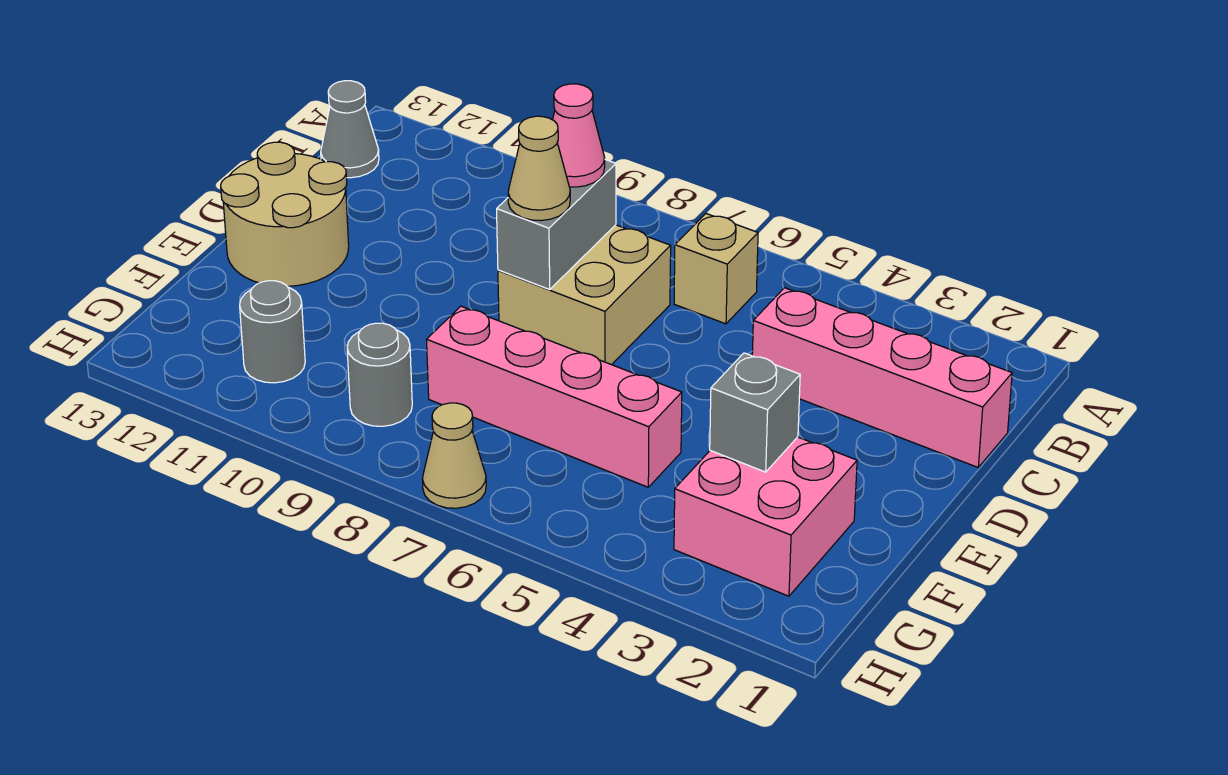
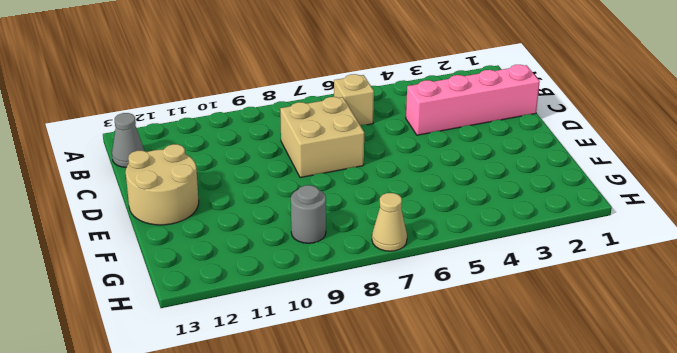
none -> pink 2x2 brick [674,437,857,596]
none -> pink 1x4 brick [427,306,682,487]
none -> grey 1x1 round brick [240,281,305,383]

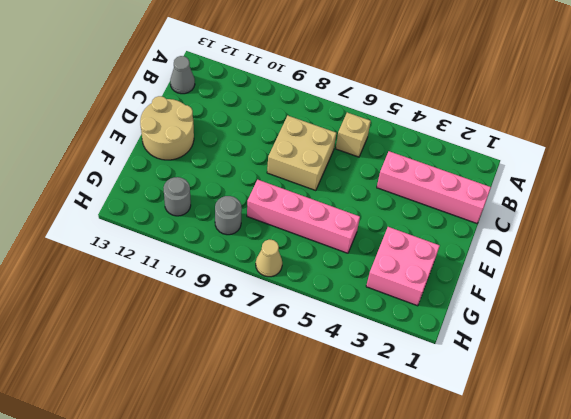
none -> grey 1x2 brick [497,160,616,289]
none -> grey 1x1 brick [710,353,800,472]
none -> pink 1x1 cone [553,84,605,187]

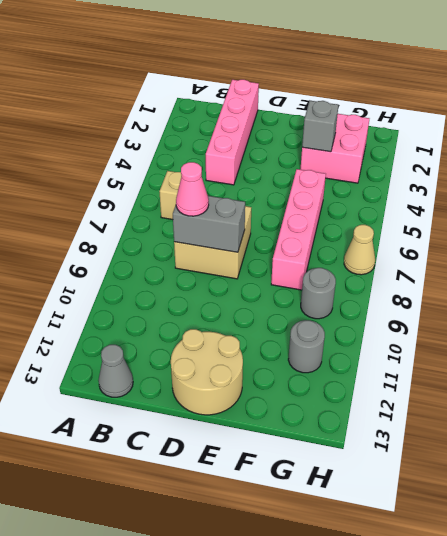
none -> tan 1x1 cone [508,116,570,221]

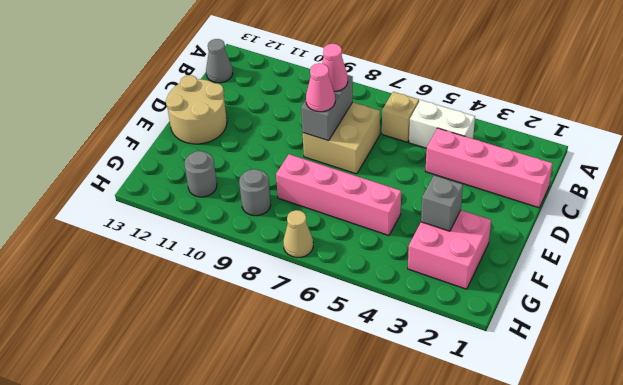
white 1x2 brick [409,100,475,148] -> none
pink 1x1 cone [306,63,335,112] -> tan 1x1 cone [508,116,570,221]

